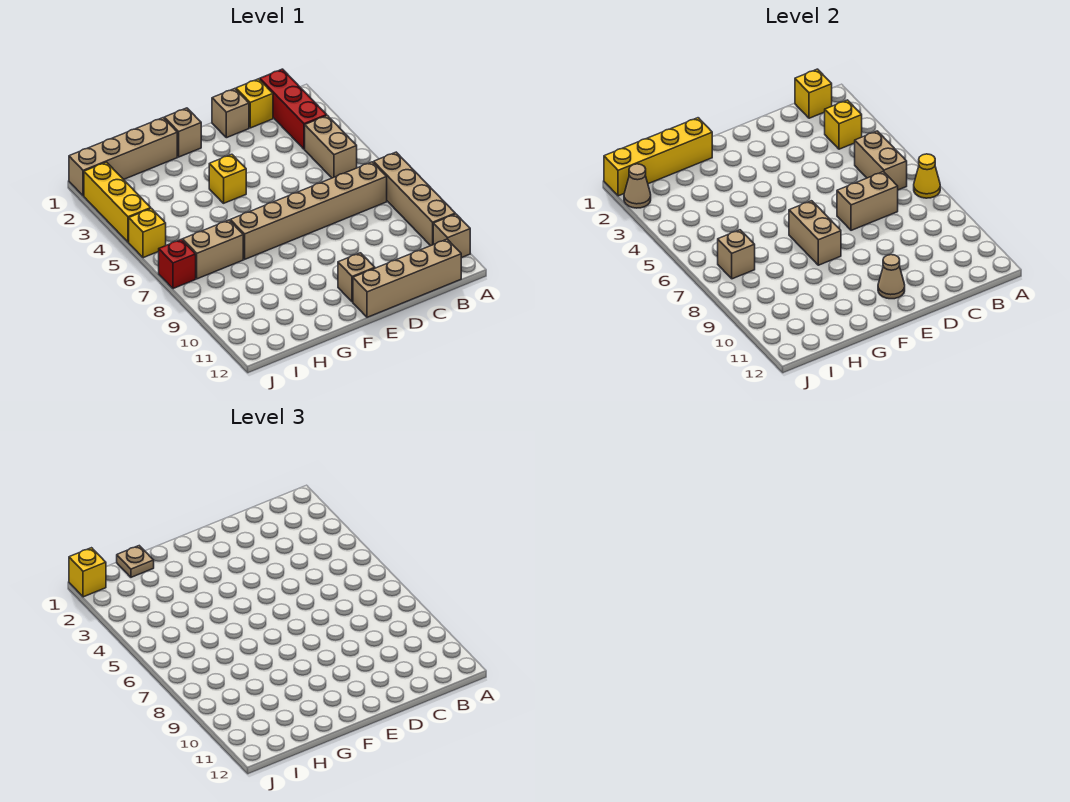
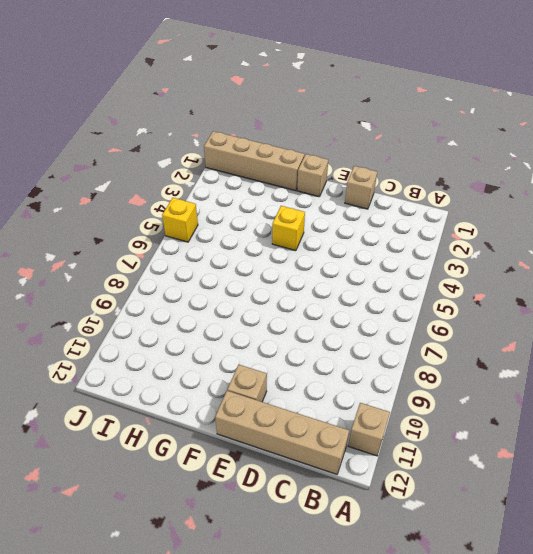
none -> tan 1x4 brick [374,152,455,246]
none -> red 1x3 brick [260,69,327,149]
none -> tan 1x2 brick [305,116,357,178]

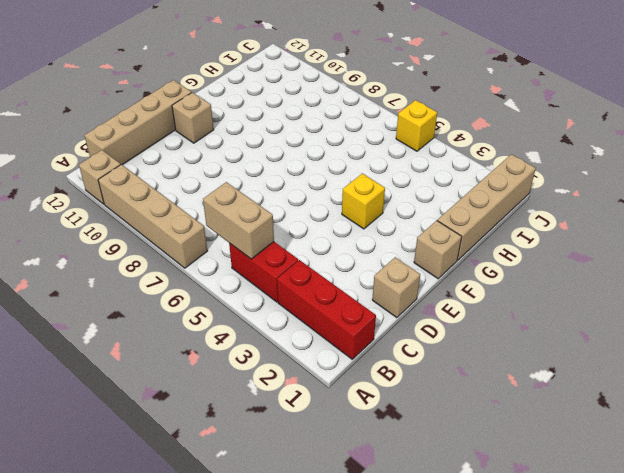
red 1x2 brick [229,242,298,302] -> tan 1x2 brick [305,116,357,178]
none -> tan 1x6 brick [230,162,387,259]
none -> yellow 1x1 brick [236,79,273,128]
none -> tan 1x2 brick [183,220,243,279]

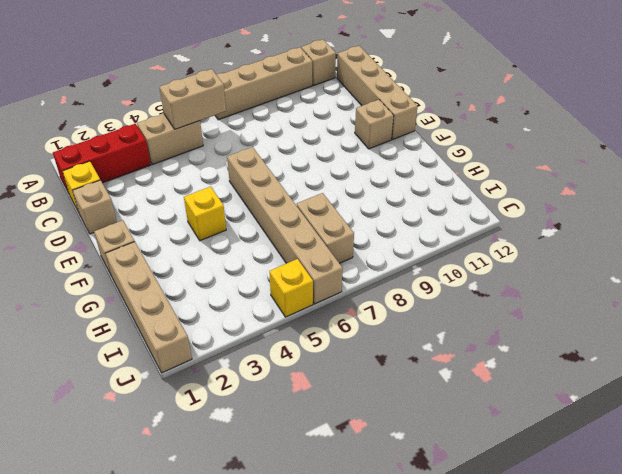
tan 1x6 brick [227,147,343,304] -> tan 1x6 brick moved to [230,162,387,259]
none -> yellow 1x3 brick [84,162,151,242]
none -> red 1x1 brick [159,239,196,289]
none -> yellow 1x1 cone [914,154,940,198]

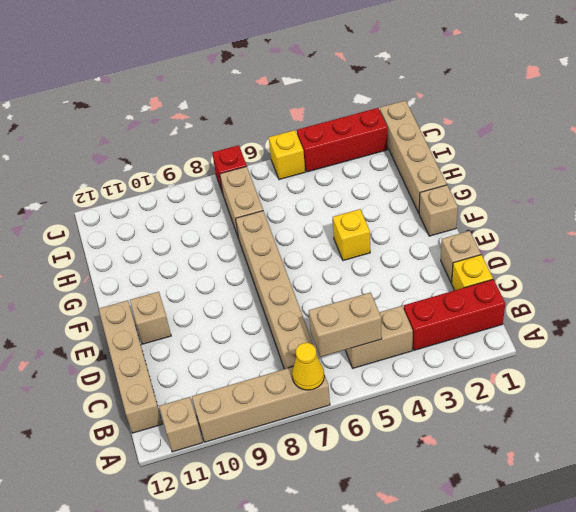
red 1x3 brick [297,108,388,172] -> yellow 1x3 brick [84,162,151,242]
none -> yellow 1x1 brick [795,69,832,118]
none -> yellow 1x1 brick [825,100,862,149]
none -> tan 1x2 brick [837,172,898,230]

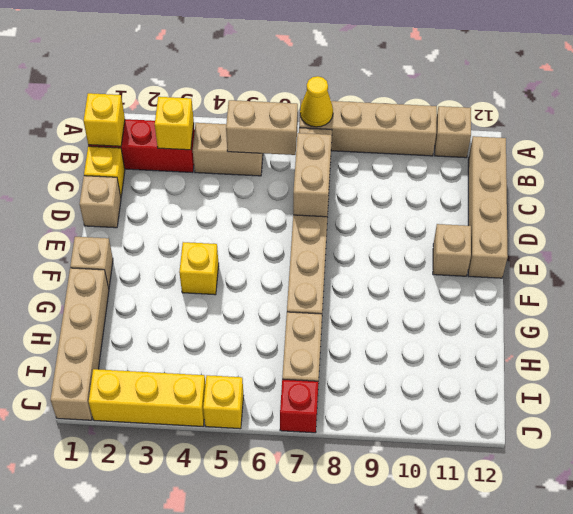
none -> tan 1x1 cone [878,255,905,299]
none -> tan 1x2 brick [789,201,841,265]
none -> yellow 1x4 brick [604,118,712,196]

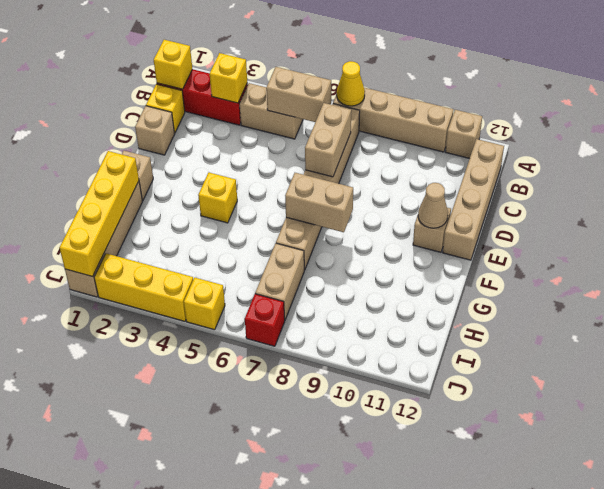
none -> tan 1x1 brick [718,230,755,279]
none -> tan 1x1 cone [624,164,651,208]
none -> tan 1x1 plate [117,546,154,577]

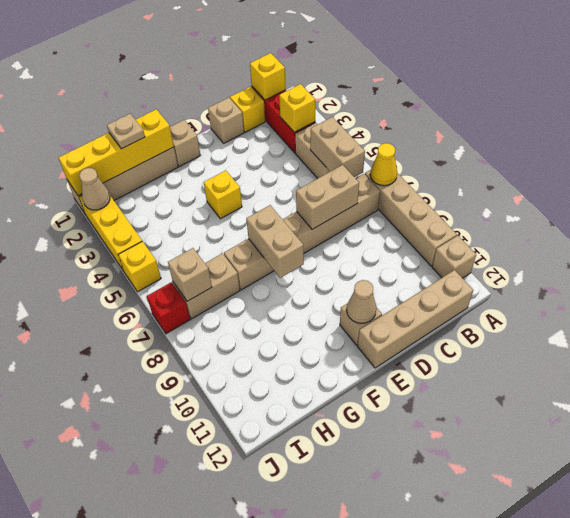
none -> yellow 1x1 brick [69,548,106,597]

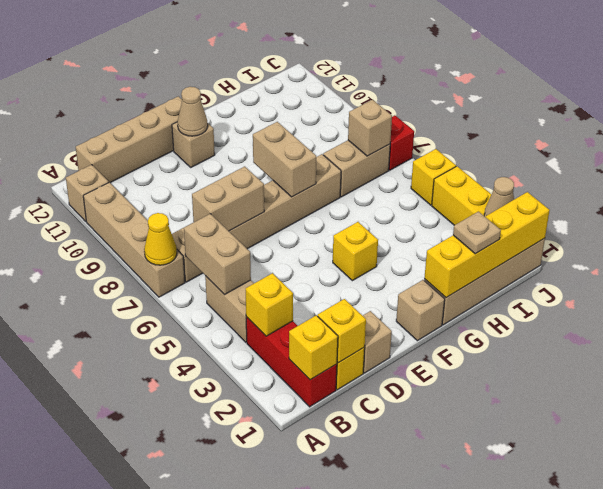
yellow 1x1 brick [318,299,366,363] -> yellow 1x1 brick moved to [69,548,106,597]

